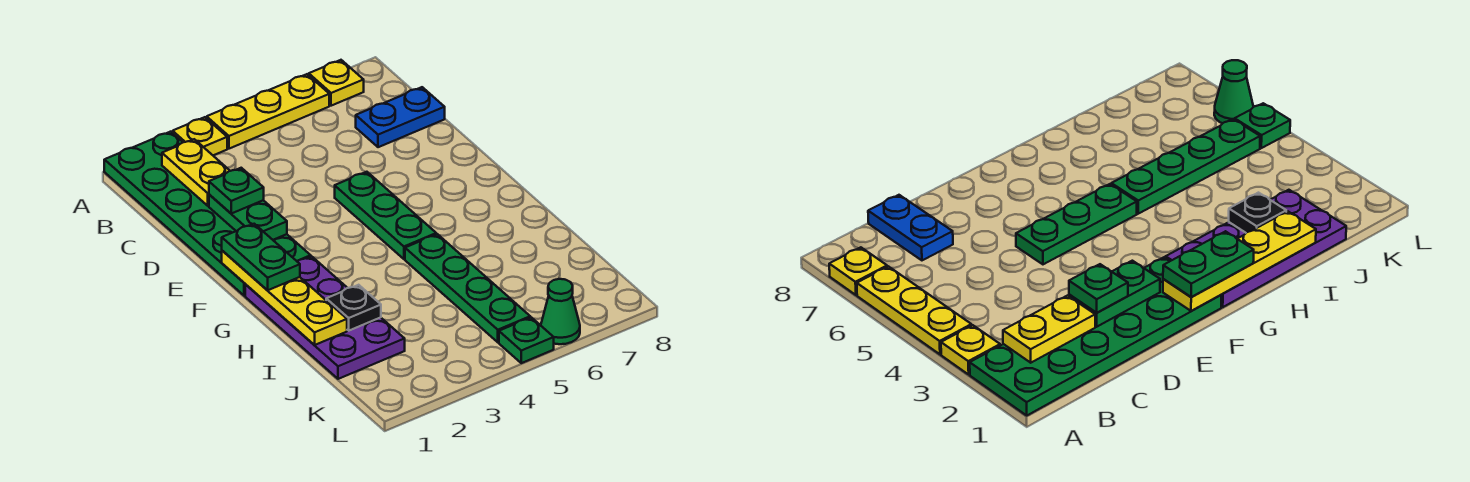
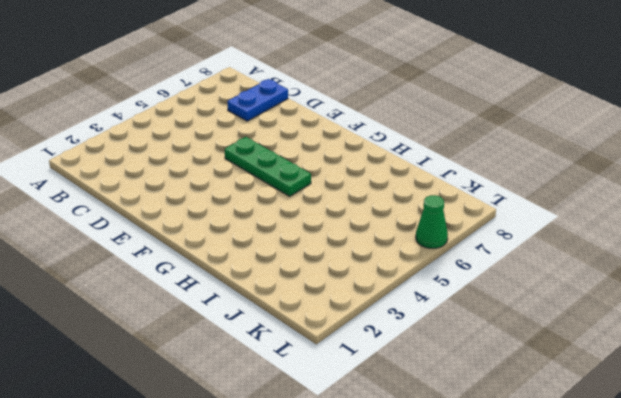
none -> green 2x6 plate [104,132,311,296]
none -> yellow 1x1 plate [173,117,227,155]
none -> yellow 1x3 plate [207,74,329,149]

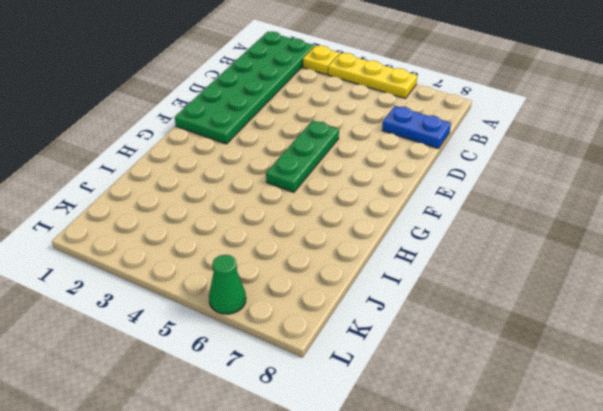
none -> yellow 1x1 plate [309,60,364,106]
none -> purple 2x4 plate [245,256,405,379]
none -> green 1x4 plate [405,234,530,342]

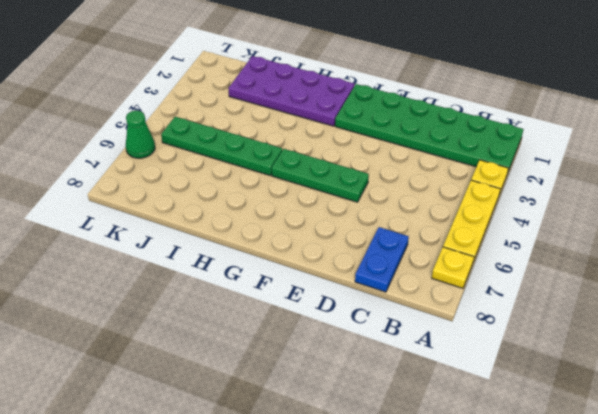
none -> green 1x1 plate [499,317,554,363]
none -> yellow 1x2 plate [162,139,230,206]
none -> green 1x2 plate [209,194,287,240]

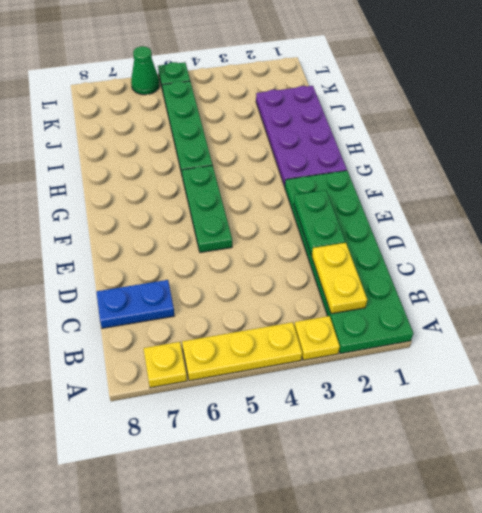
none -> yellow 1x4 plate [222,251,347,345]
none -> black 1x1 plate [326,285,381,331]
none -> green 1x1 plate [209,168,264,214]

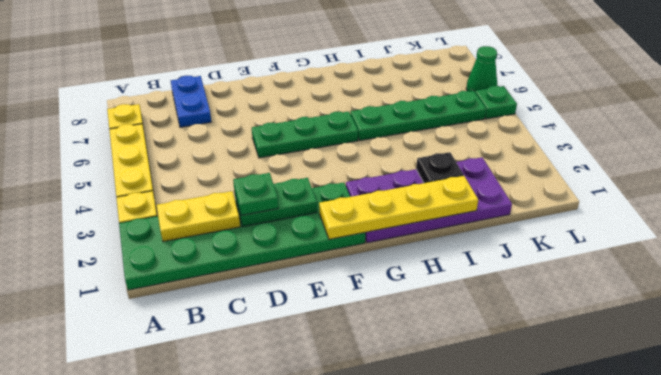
none -> green 1x2 plate [222,224,300,290]

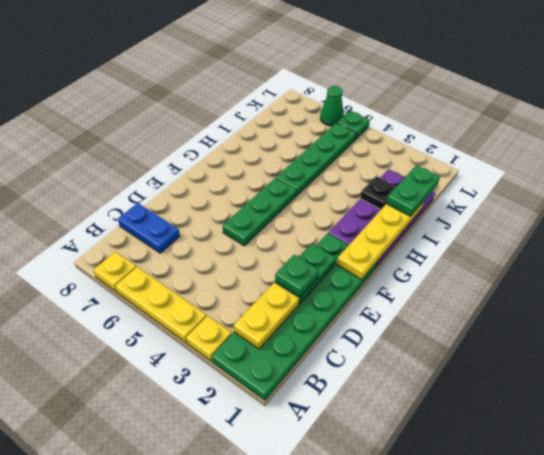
green 1x2 plate [386,165,440,216] -> green 1x2 plate moved to [222,224,300,290]

